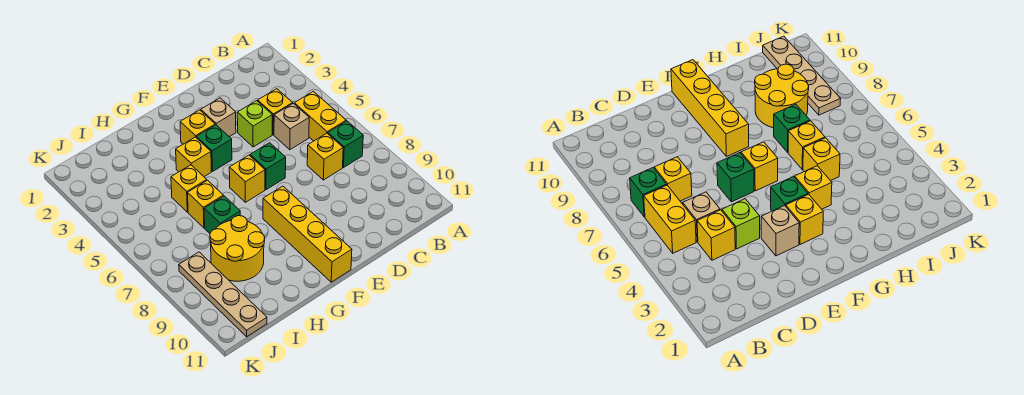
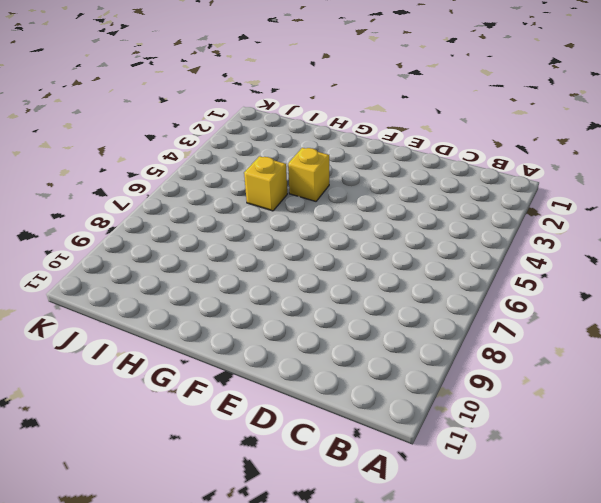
none -> yellow 1x2 brick [294,91,346,141]
none -> green 1x1 brick [328,121,363,168]
none -> yellow 1x1 brick [258,89,293,135]

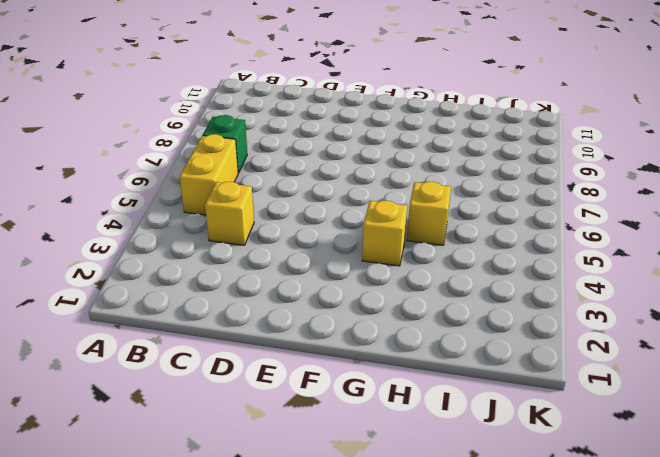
none -> tan 1x1 brick [274,103,309,150]
none -> yellow 1x1 brick [307,133,343,180]
none -> lime 1x1 brick [237,101,272,147]

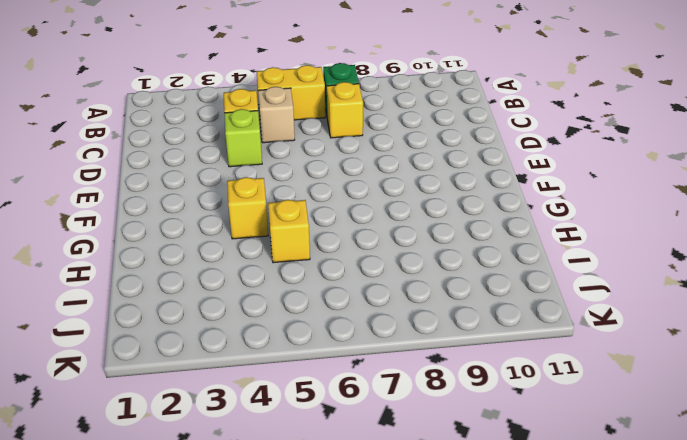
none -> tan 1x1 brick [201,98,236,137]
none -> green 1x1 brick [250,143,286,190]
none -> yellow 1x1 brick [180,110,215,144]

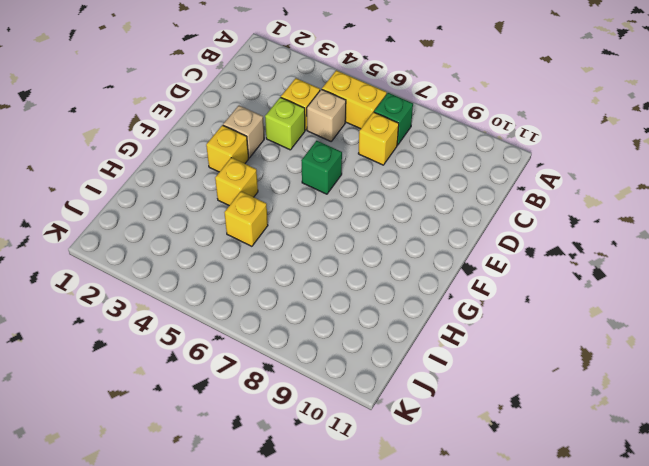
none -> green 1x1 brick [196,125,232,172]
none -> yellow 1x1 brick [229,155,265,202]
none -> yellow 1x4 brick [263,186,352,282]

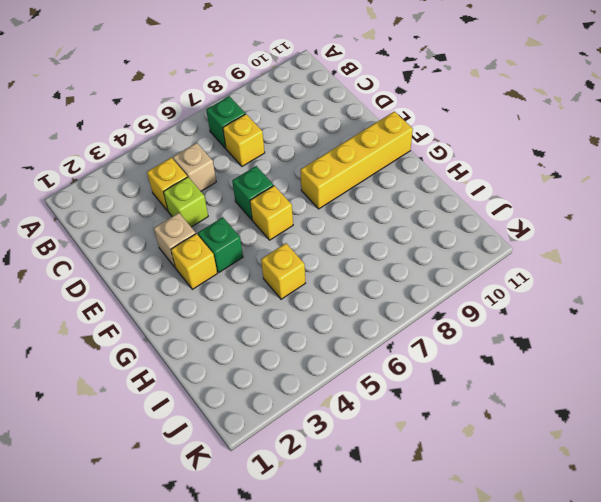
none -> yellow 1x2 brick [294,91,346,141]
none -> yellow 1x1 brick [176,137,211,177]
none -> yellow 1x1 brick [188,180,223,228]

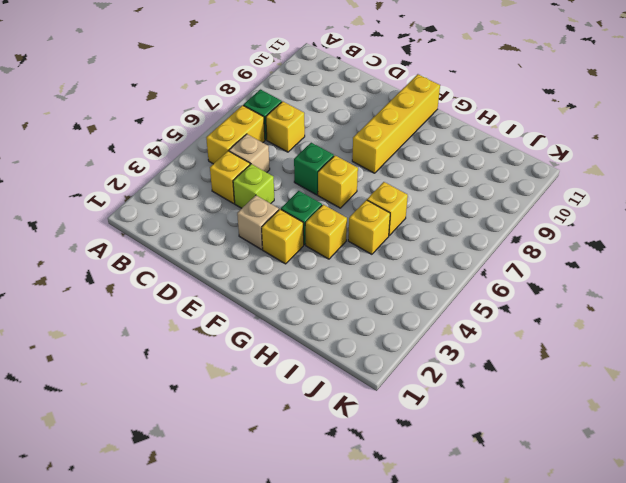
none -> green 1x1 brick [204,196,240,233]
none -> yellow 2x2 round brick [210,216,265,281]
none -> tan 1x4 plate [179,252,267,337]

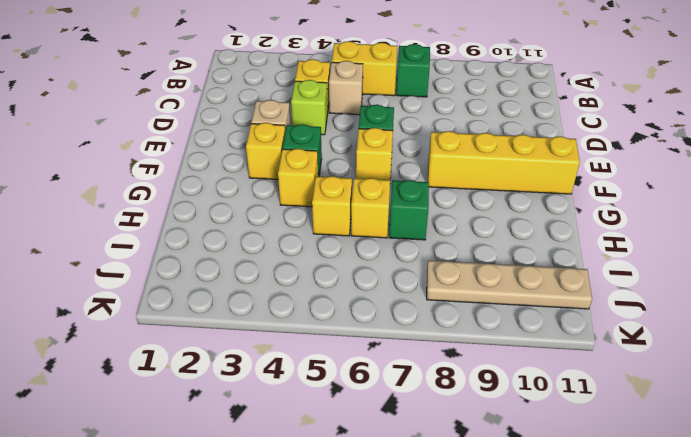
none -> yellow 1x1 brick [307,133,343,180]
none -> yellow 2x2 round brick [210,216,265,281]

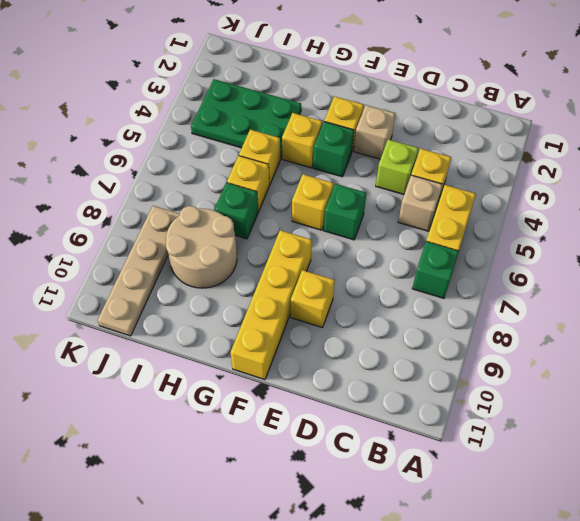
yellow 1x1 brick [291,270,335,328] -> yellow 1x1 brick moved to [307,133,343,180]
green 2x3 plate [191,79,301,159] -> none
tan 2x2 round brick [166,206,237,288] -> yellow 2x2 round brick [210,216,265,281]

